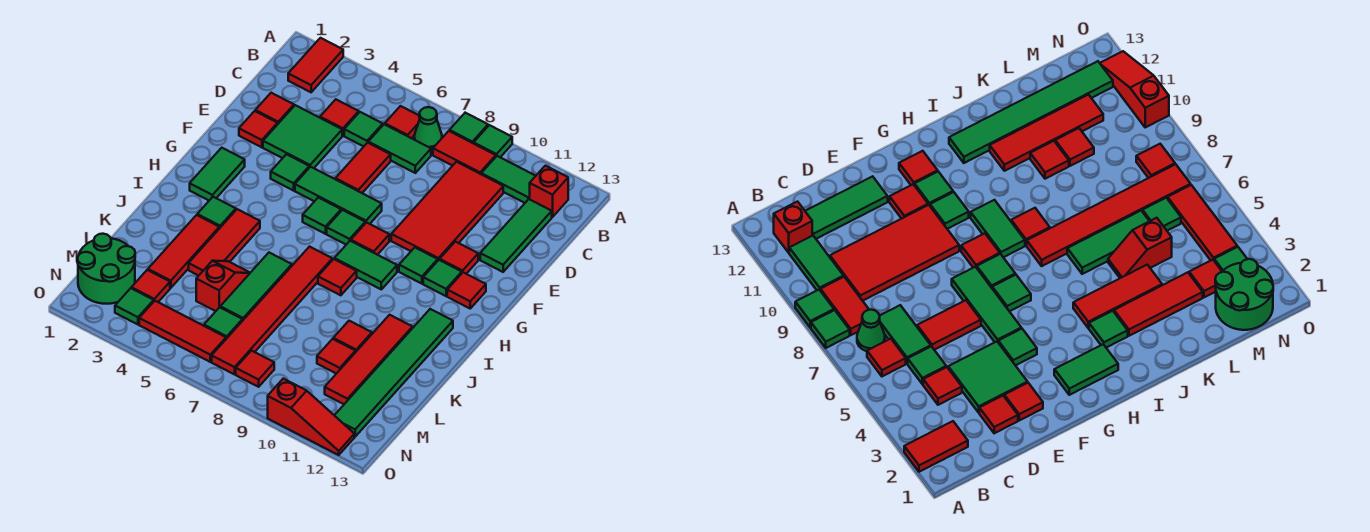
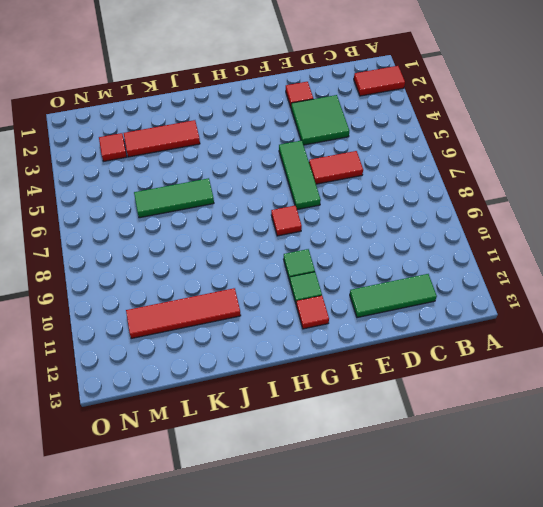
none -> green 1x1 tile [449,113,488,143]
none -> green 1x1 tile [474,125,512,157]
none -> red 1x1 tile [385,106,420,138]
none -> green 1x1 cone [414,107,442,150]

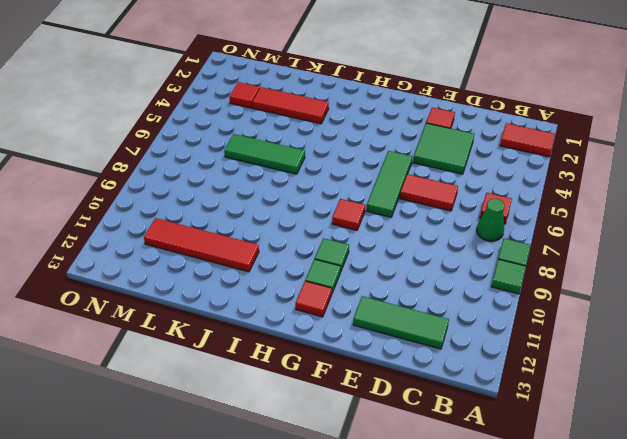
none -> red 1x2 tile [433,131,496,174]
none -> green 1x2 tile [481,156,535,203]
none -> red 1x1 brick [530,166,568,217]
none -> red 1x1 tile [320,99,359,136]

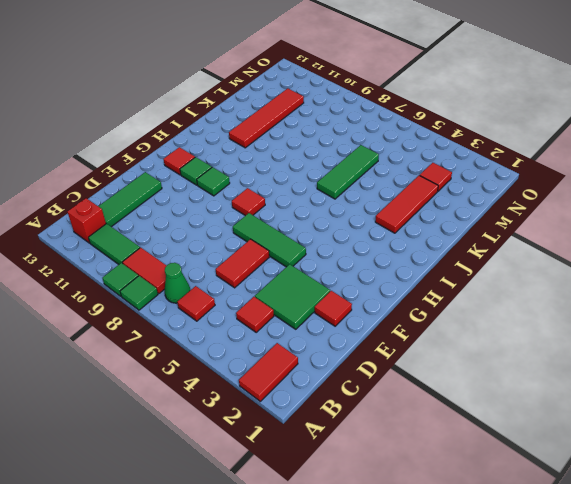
none -> green 1x1 tile [344,112,383,146]
none -> green 1x2 tile [368,124,431,173]
none -> red 2x4 tile [391,162,503,260]
none -> red 1x1 tile [255,93,294,124]

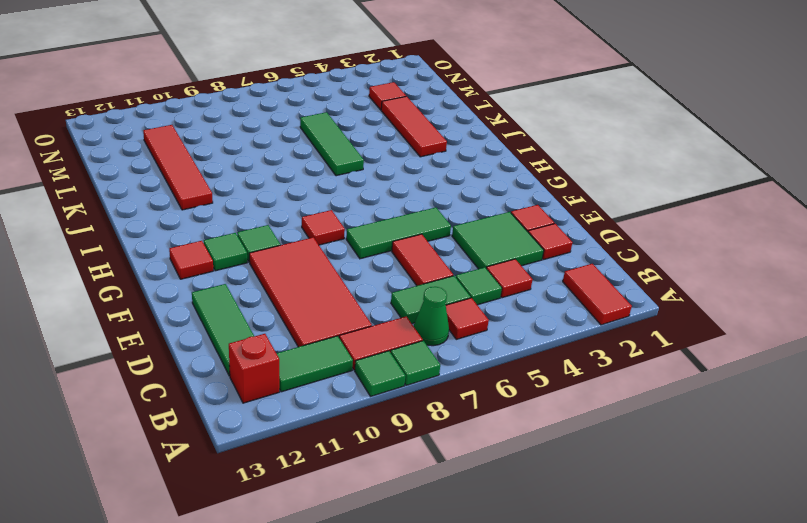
none -> green 1x1 tile [271,154,309,191]
none -> red 1x1 tile [440,242,478,274]
none -> green 1x2 tile [190,148,245,200]
none -> green 1x1 tile [303,198,341,234]

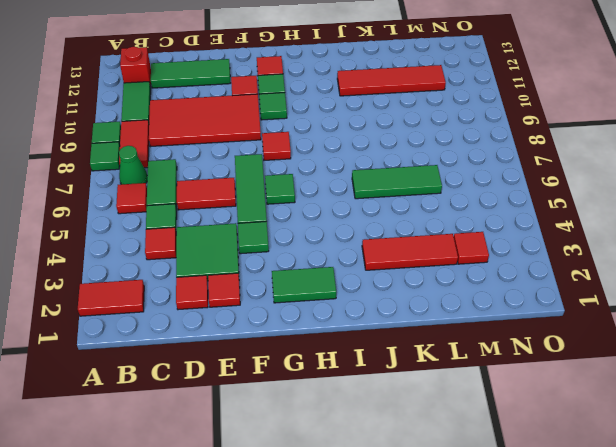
none -> green 1x1 tile [327,210,365,245]
none -> green 1x2 tile [334,241,397,289]
none -> green 1x1 tile [197,197,236,229]
none -> red 1x3 tile [189,209,260,276]

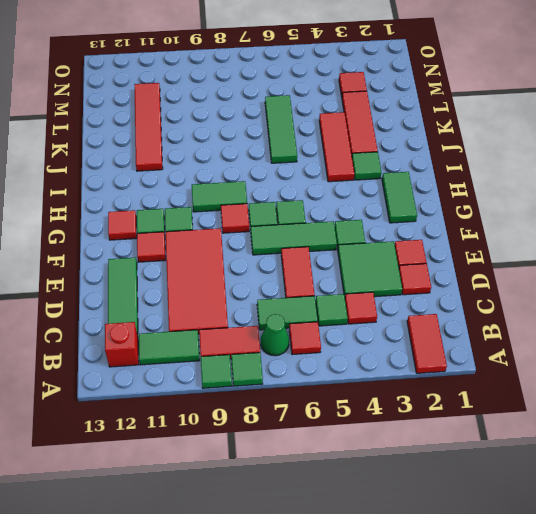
none -> red 1x6 tile [212,247,332,374]
none -> red 1x1 tile [318,259,357,295]
none -> green 1x6 tile [334,309,453,437]
none -> red 1x2 slope [196,261,250,311]

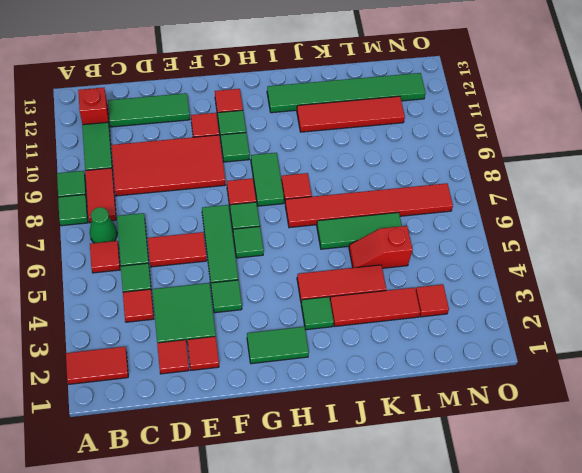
none -> red 1x1 tile [333,321,372,352]
none -> red 1x1 tile [317,339,355,374]
none -> green 2x2 round brick [77,234,135,304]
none -> green 1x1 tile [204,307,243,339]

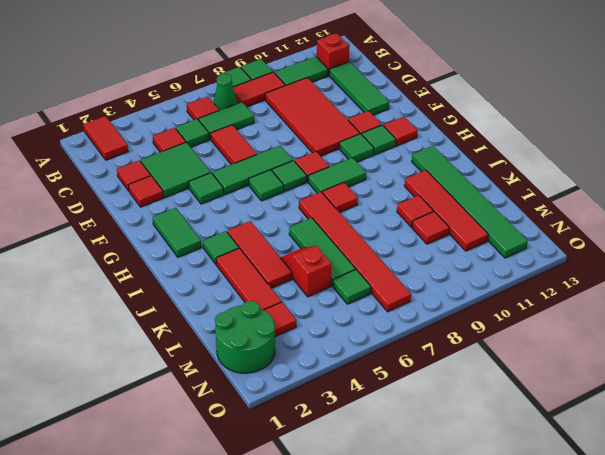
none -> green 1x1 tile [115,288,154,324]
none -> red 1x3 tile [139,301,226,362]
none -> red 1x1 tile [236,351,274,387]
none -> red 1x3 slope [268,379,354,455]

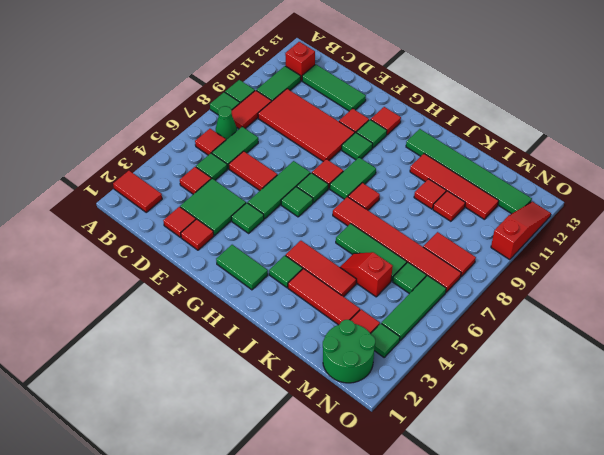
red 1x2 tile [423,232,476,277] -> red 1x1 tile [236,351,274,387]
green 1x3 tile [382,276,446,341] -> red 1x3 tile [139,301,226,362]

